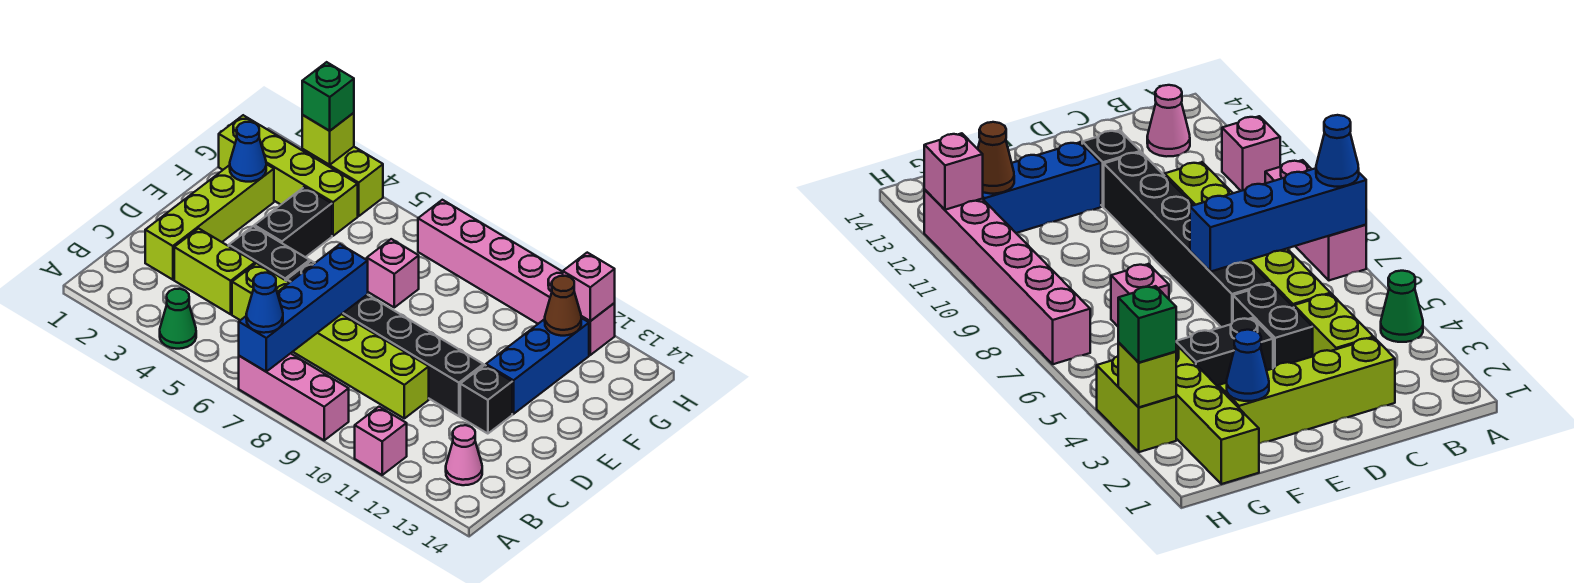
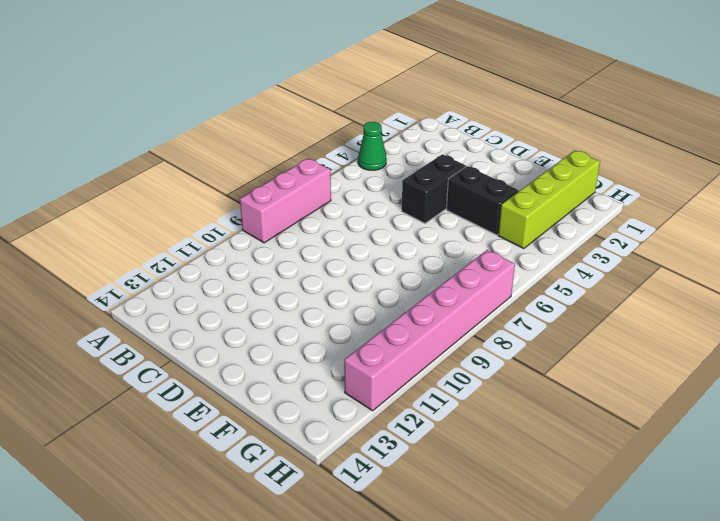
none -> pink 1x1 brick [355,407,407,475]
none -> pink 1x1 cone [446,425,482,485]
none -> lime 1x4 brick [145,164,274,280]

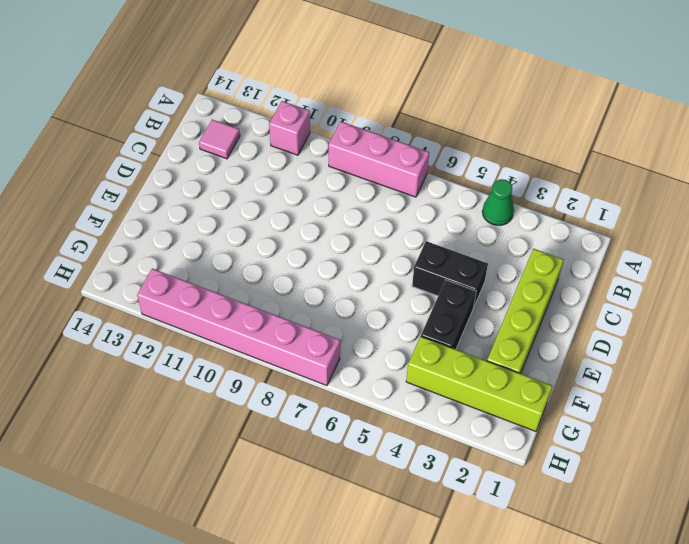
pink 1x1 tile [199,120,240,159] -> pink 1x1 cone [446,425,482,485]
none -> lime 1x2 brick [174,228,255,314]
none -> lime 1x6 brick [232,263,429,418]
none -> black 1x6 brick [287,261,483,416]

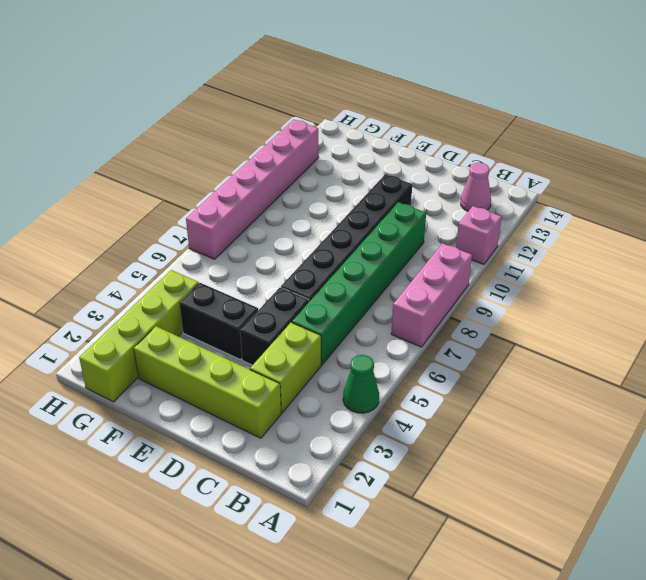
green 1x6 brick [292,202,426,365] -> lime 1x6 brick [232,263,429,418]
none -> black 1x1 brick [460,365,512,434]
none -> blue 1x3 brick [486,318,589,414]
none -> pink 1x1 brick [367,239,419,307]

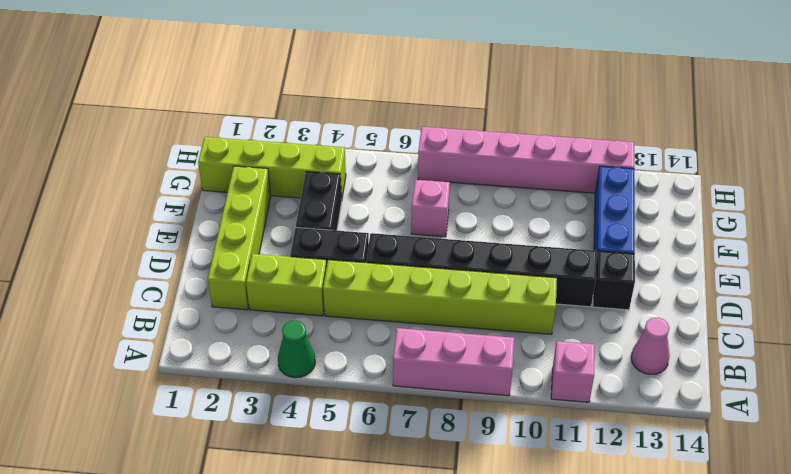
none -> lime 1x2 brick [302,147,383,216]
none -> blue 1x4 brick [239,244,368,372]
none -> blue 1x1 cone [230,122,266,182]

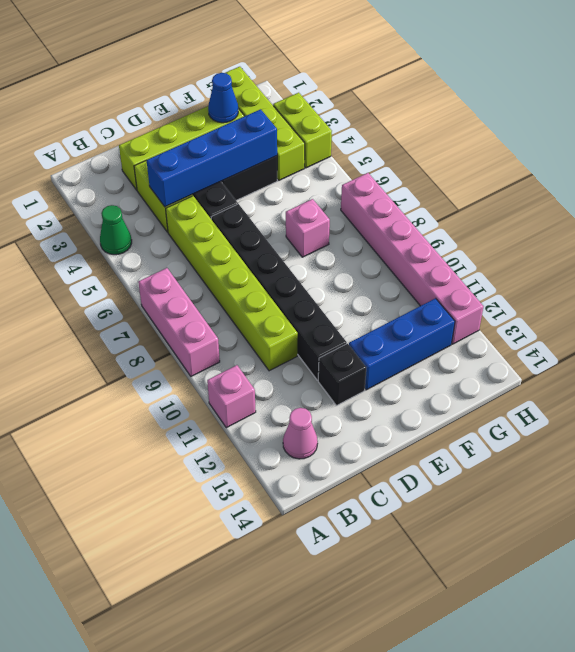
blue 1x4 brick [146,109,277,207] -> blue 1x4 brick moved to [239,244,368,372]
none -> brown 1x1 cone [545,276,581,336]
none -> lime 1x1 brick [302,113,354,165]
none -> pink 1x1 brick [563,253,615,321]

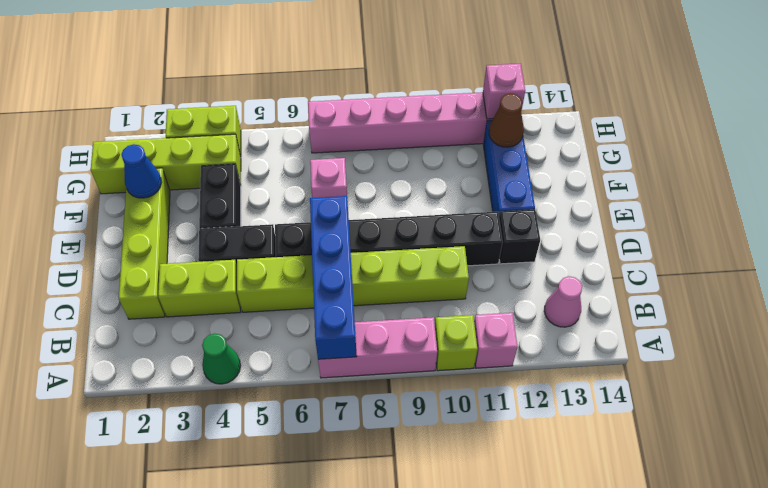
lime 1x1 brick [435,315,477,371] -> lime 1x1 brick moved to [302,113,354,165]
none -> blue 1x1 cone [246,273,283,333]
none -> green 1x1 brick [302,62,354,131]

